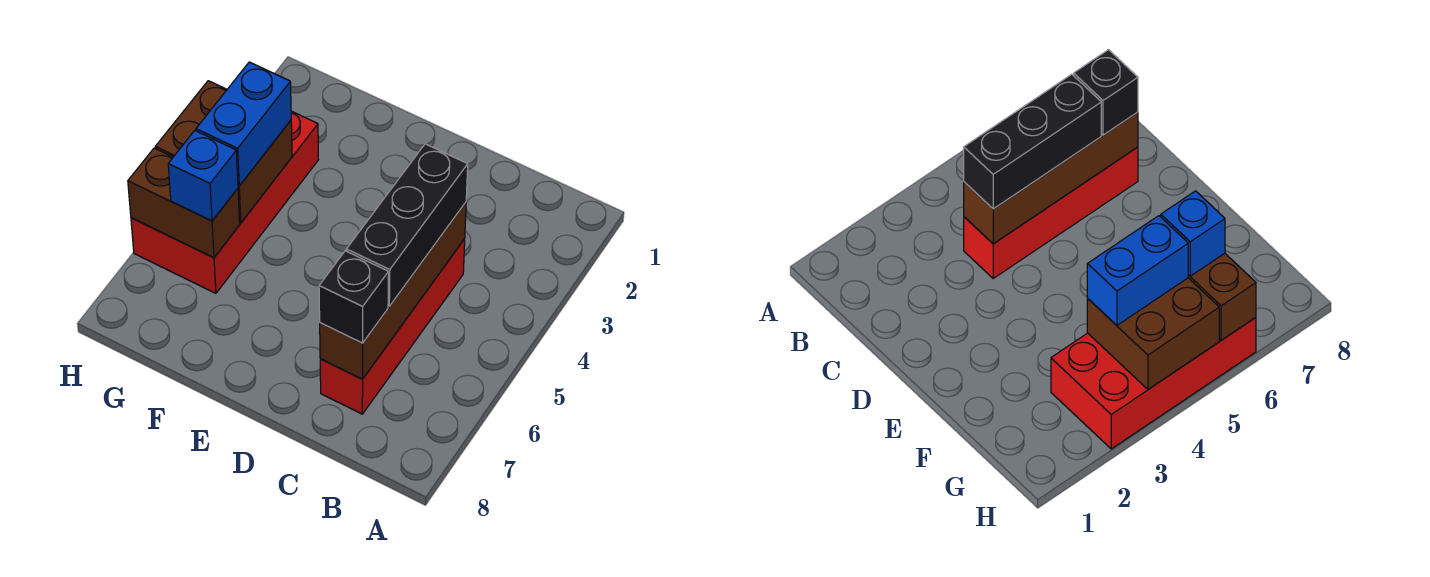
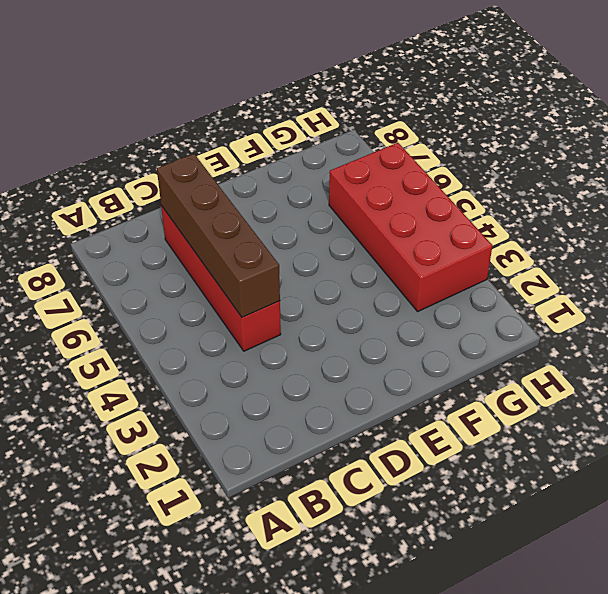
none -> brown 2x2 brick [155,81,292,223]
none -> brown 1x2 brick [128,148,240,258]

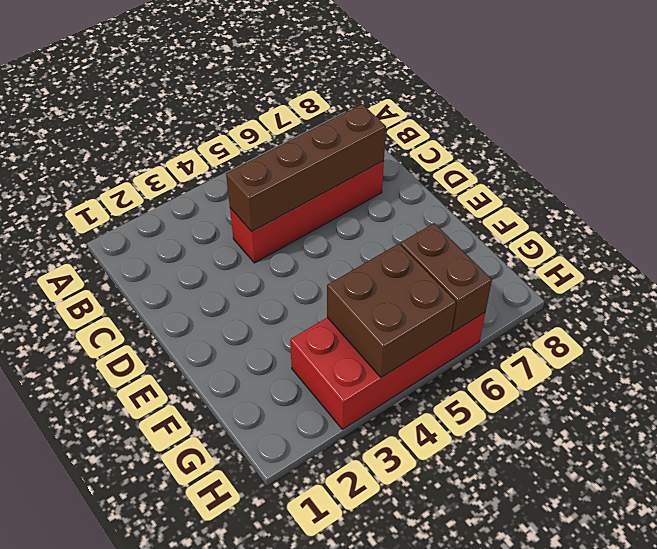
none -> black 1x3 brick [346,144,468,306]
none -> black 1x1 brick [319,251,389,343]

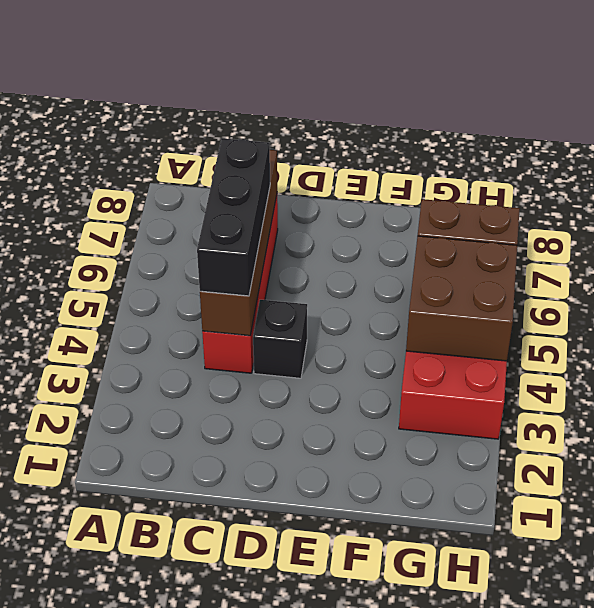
black 1x1 brick [253,300,307,378] -> black 1x1 brick moved to [319,251,389,343]
none -> blue 1x2 brick [196,62,291,186]
none -> blue 1x1 brick [168,131,238,221]

